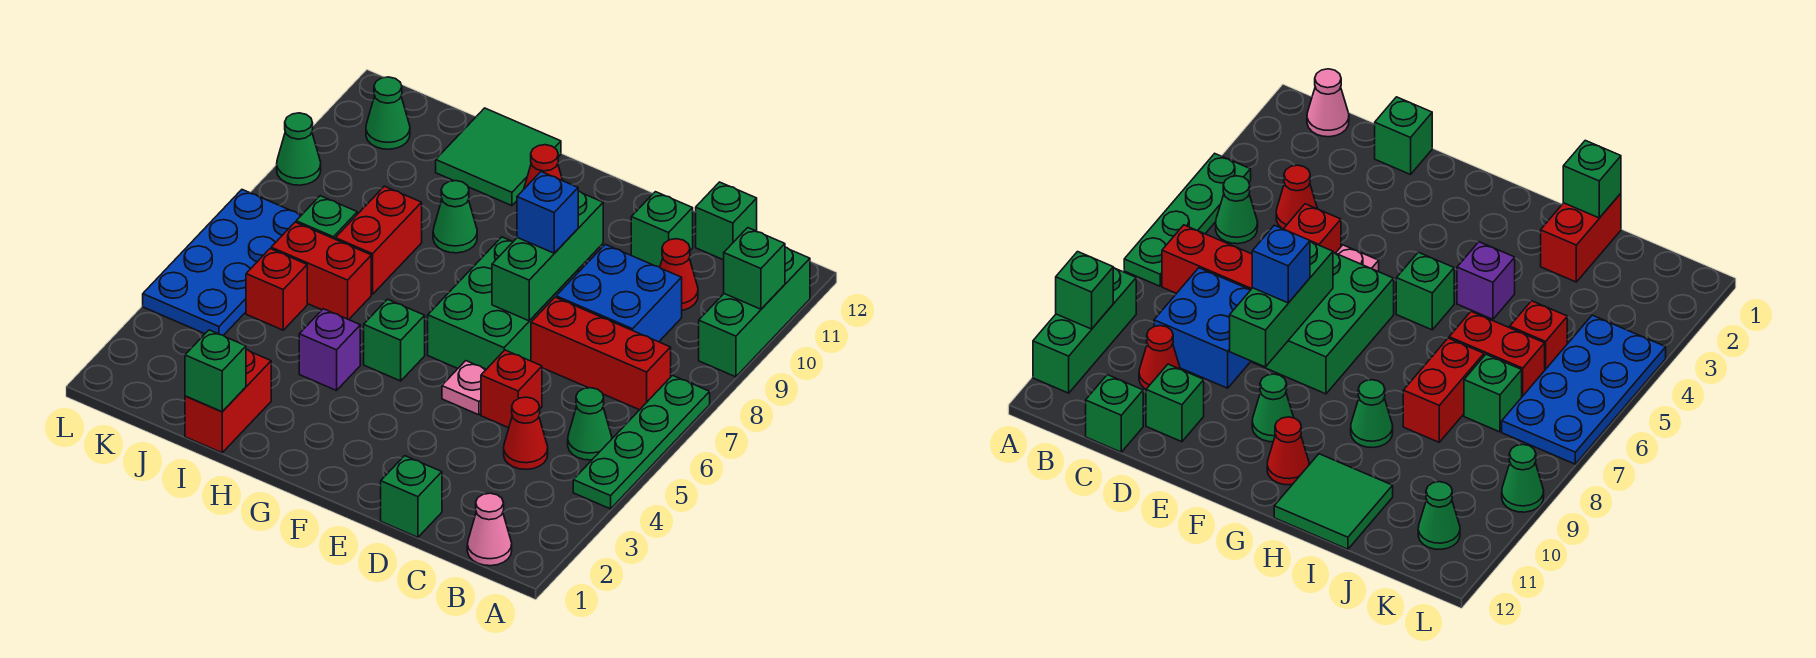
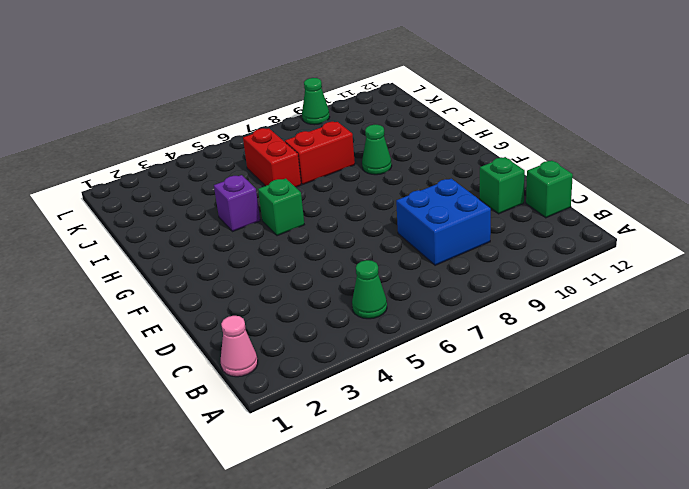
none -> green 1x4 plate [573,375,710,509]
none -> green 1x3 brick [699,247,810,377]
none -> red 1x3 brick [531,297,671,410]
none -> red 1x1 cone [504,397,548,469]

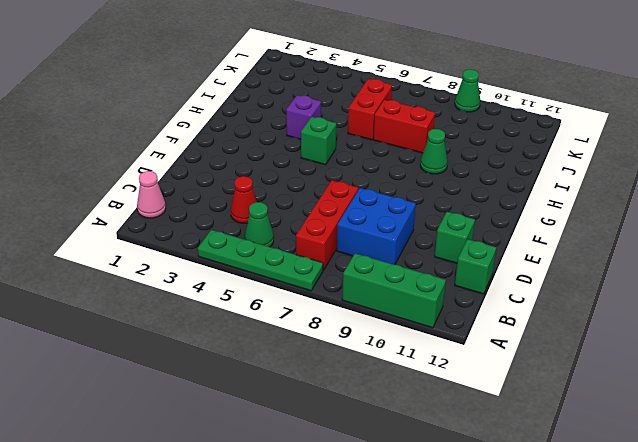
none -> red 1x1 cone [660,239,698,310]
none -> green 1x1 brick [381,456,442,537]
none -> red 1x1 brick [481,350,542,428]
none -> pink 1x1 plate [442,361,486,415]

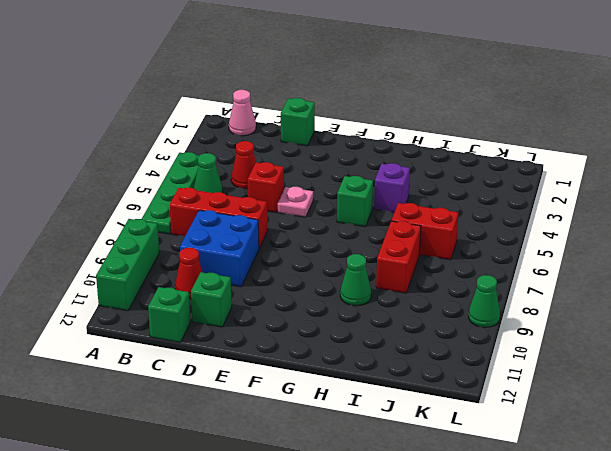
none -> green 2x3 brick [428,237,578,369]
none -> green 1x1 cone [1252,374,1294,442]
none -> red 1x1 cone [524,145,563,189]
none -> green 2x2 tile [436,108,561,206]

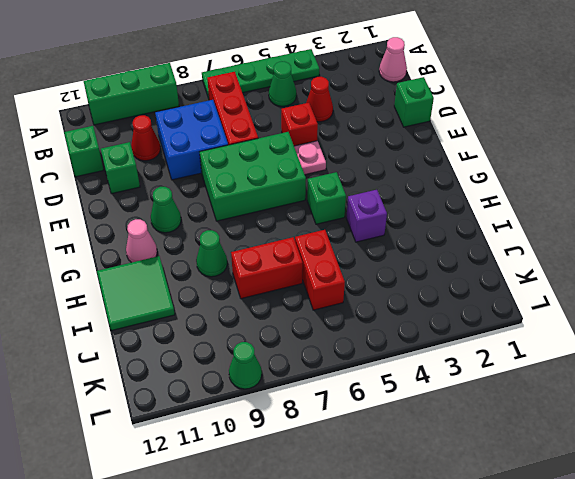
pink 1x1 cone [126,219,157,263] -> red 1x1 cone [524,145,563,189]
none -> red 1x2 brick [185,350,271,453]
none -> red 1x1 brick [246,249,307,330]
none -> green 1x1 brick [296,196,357,239]
none -> blue 2x4 plate [143,190,301,335]

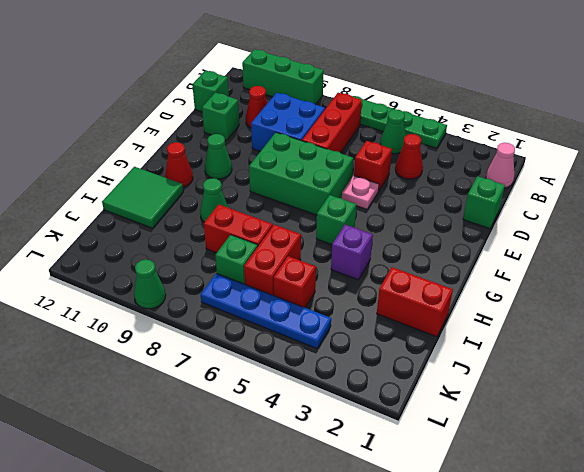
blue 1x4 plate [201,273,331,349] -> blue 2x4 plate [143,190,301,335]
none -> green 1x1 cone [366,77,410,149]
none -> green 1x1 brick [724,228,785,309]
none -> green 1x3 brick [492,191,603,321]
none -> green 1x1 brick [185,330,246,412]

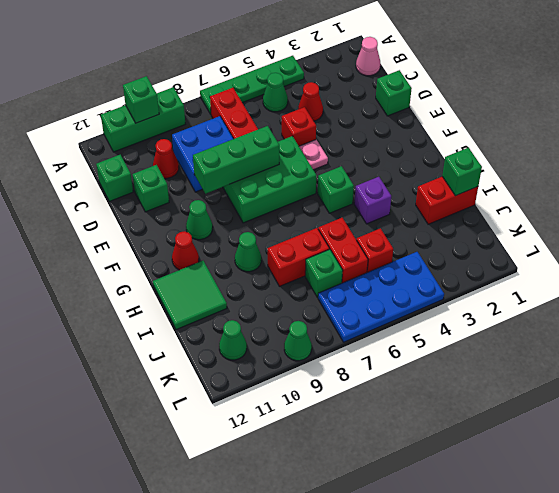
none -> blue 1x1 brick [517,172,578,253]

